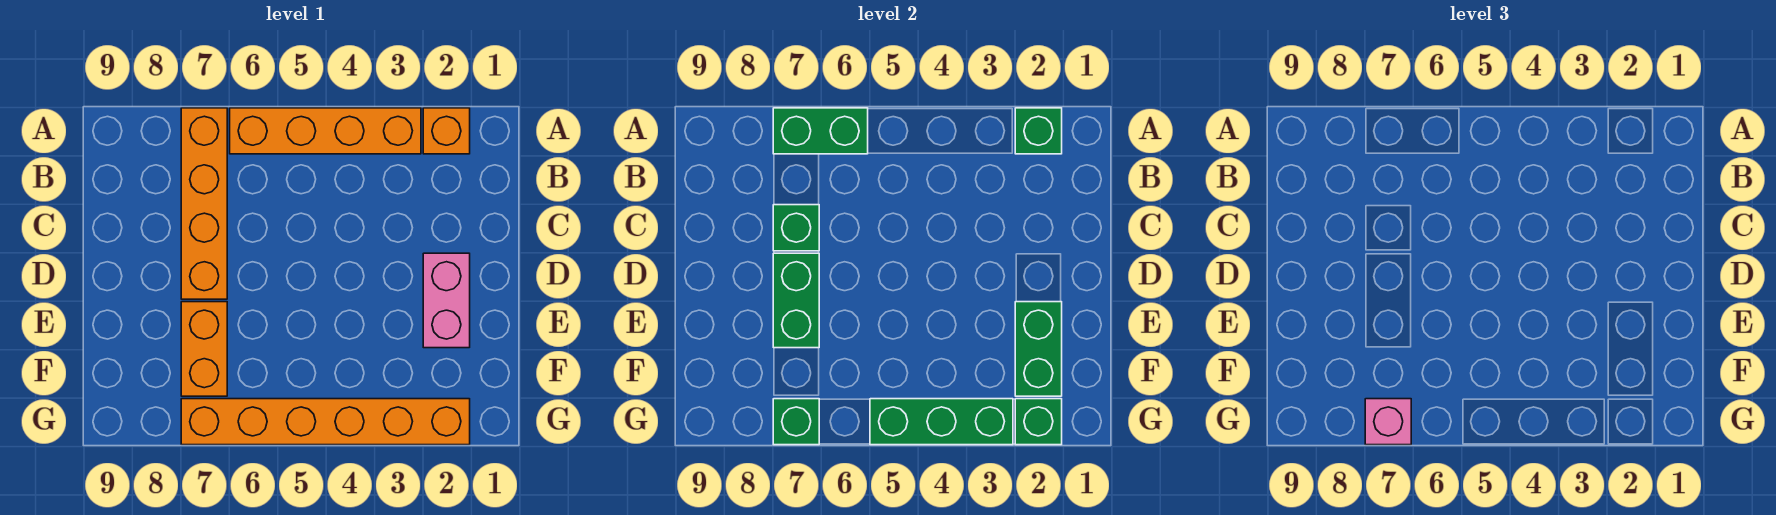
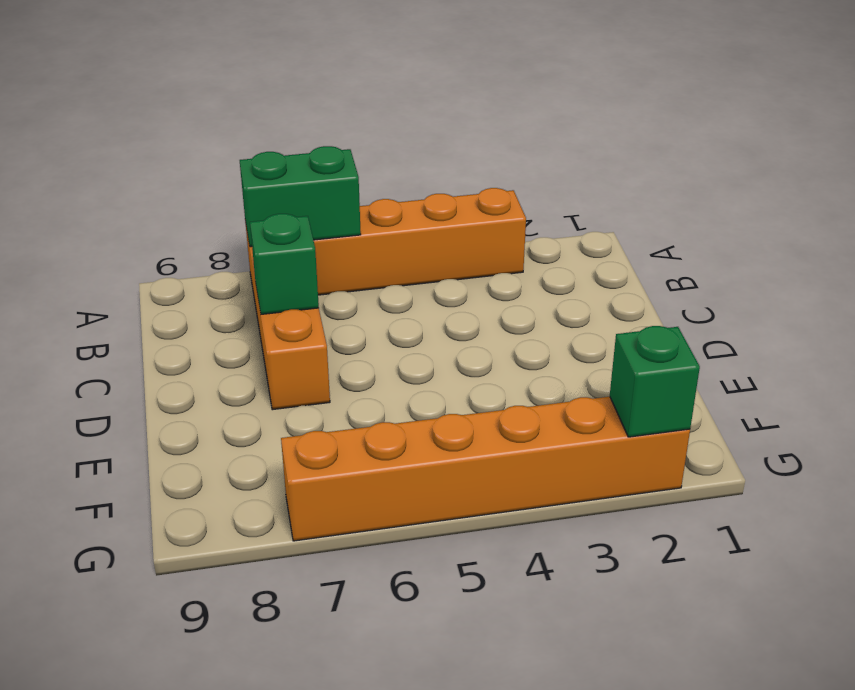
none -> orange 1x1 brick [423,108,470,154]
none -> pink 1x2 brick [423,253,470,348]
none -> orange 1x2 brick [181,302,227,396]

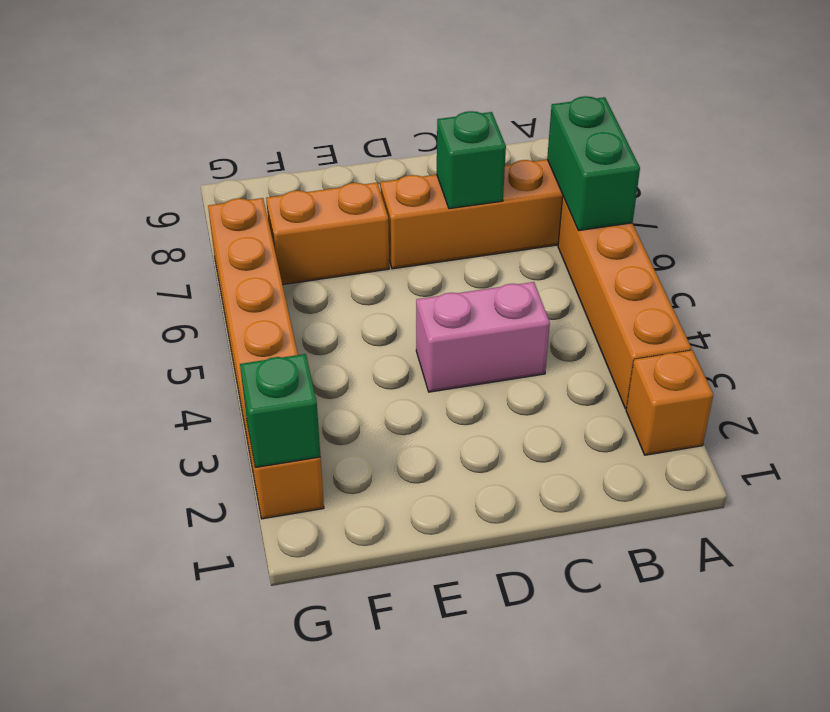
pink 1x2 brick [416,282,550,392] -> pink 1x2 brick moved to [423,253,470,348]
none -> green 1x1 brick [1015,108,1062,154]
none -> green 1x2 brick [773,253,819,348]
none -> green 1x2 brick [1015,302,1062,396]

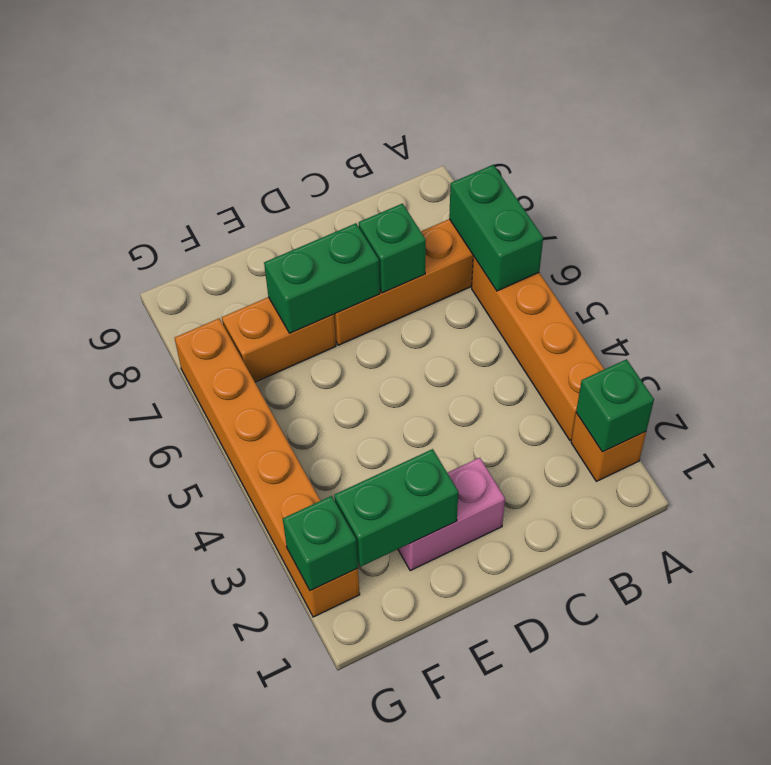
none -> green 1x3 brick [870,399,1013,445]
none -> green 1x1 brick [773,399,819,445]
none -> pink 1x1 brick [1365,399,1411,445]

